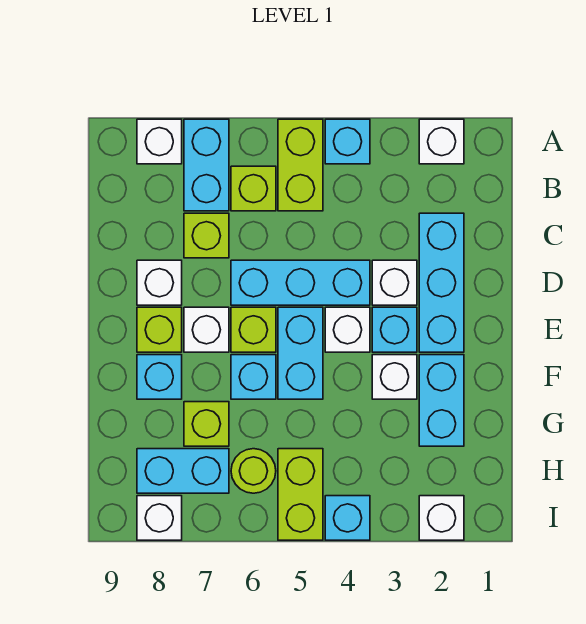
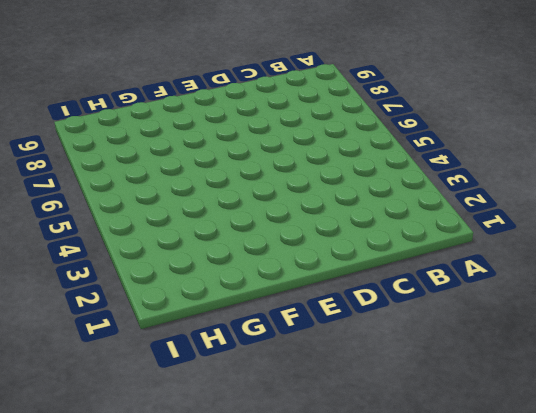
none -> white 1x1 brick [419,119,464,164]
none -> cyan 1x1 brick [325,119,370,164]
none -> lime 1x2 brick [278,119,323,211]

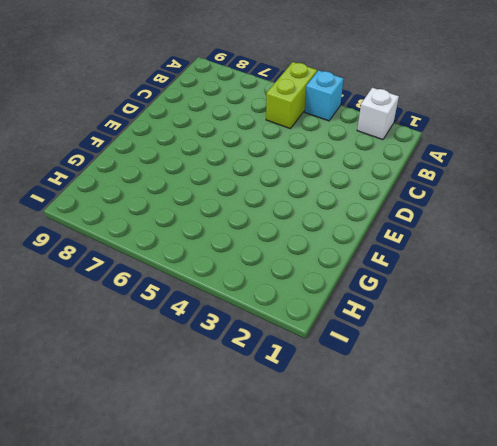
none -> cyan 1x2 brick [184,119,229,211]
none -> white 1x1 brick [137,119,182,164]
none -> lime 1x1 brick [231,166,276,211]

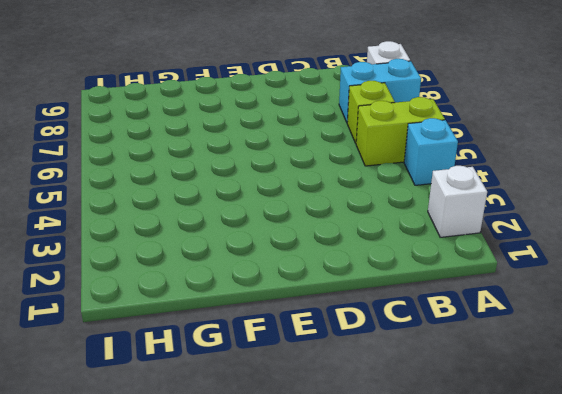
none -> cyan 1x3 brick [419,213,464,352]
none -> lime 1x1 brick [184,213,229,258]
none -> white 1x1 brick [372,260,417,305]

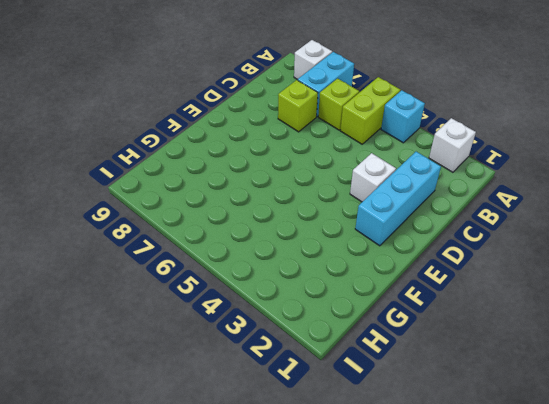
none -> cyan 1x3 brick [231,260,370,305]
none -> white 1x1 brick [137,260,182,305]
none -> cyan 1x1 brick [372,307,417,352]

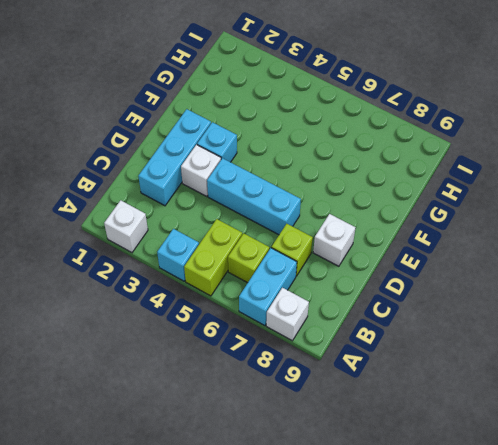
none -> white 1x1 brick [325,307,370,352]
none -> cyan 1x2 brick [278,307,323,399]
none -> lime 1x1 brick [231,307,276,352]

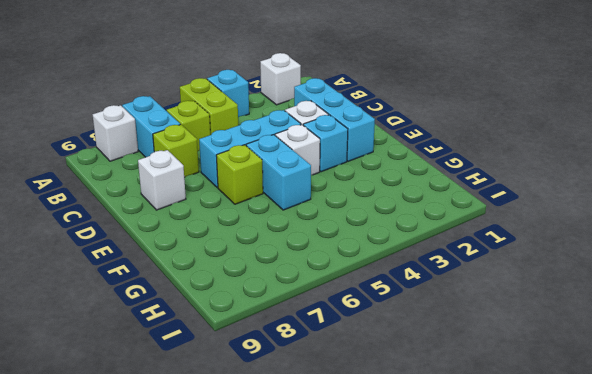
none -> white 1x1 brick [184,307,229,352]
none -> lime 1x1 brick [137,307,182,352]
none -> cyan 1x2 brick [419,355,464,446]

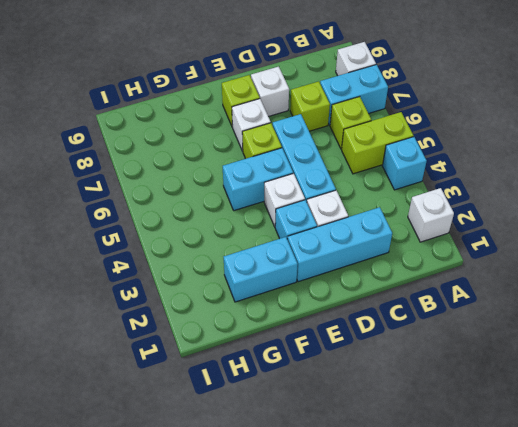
none -> white 1x1 brick [372,355,417,399]
none -> cyan 1x1 brick [231,355,276,399]
none -> cyan 1x1 brick [137,355,182,399]

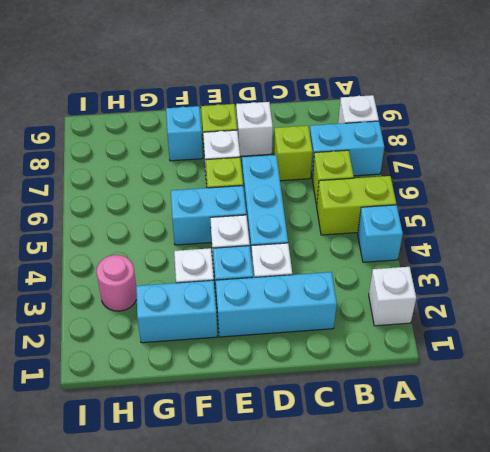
pink 1x1 round brick [96,255,137,311] -> none
none -> cyan 1x1 brick [231,355,276,399]
none -> lime 1x1 brick [184,402,229,446]
none -> lime 1x2 brick [278,449,323,540]

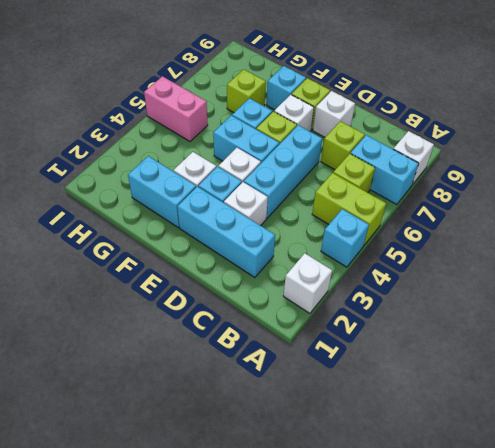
pink 1x2 brick [144,76,208,142] -> lime 1x2 brick [278,449,323,540]
none -> lime 1x1 round brick [231,449,276,493]
none -> cyan 1x2 brick [137,449,229,493]
none -> white 1x1 brick [419,496,464,540]

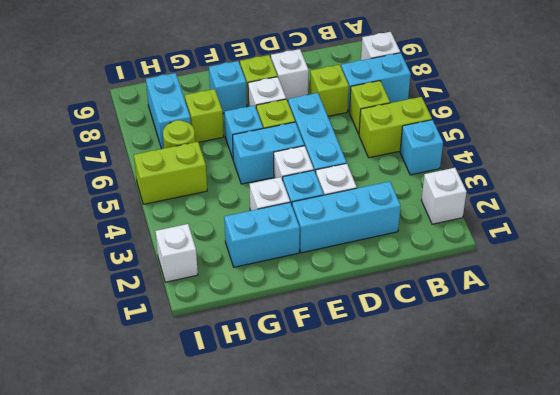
none -> cyan 1x1 brick [325,496,370,540]
none -> white 1x1 brick [137,496,182,540]

